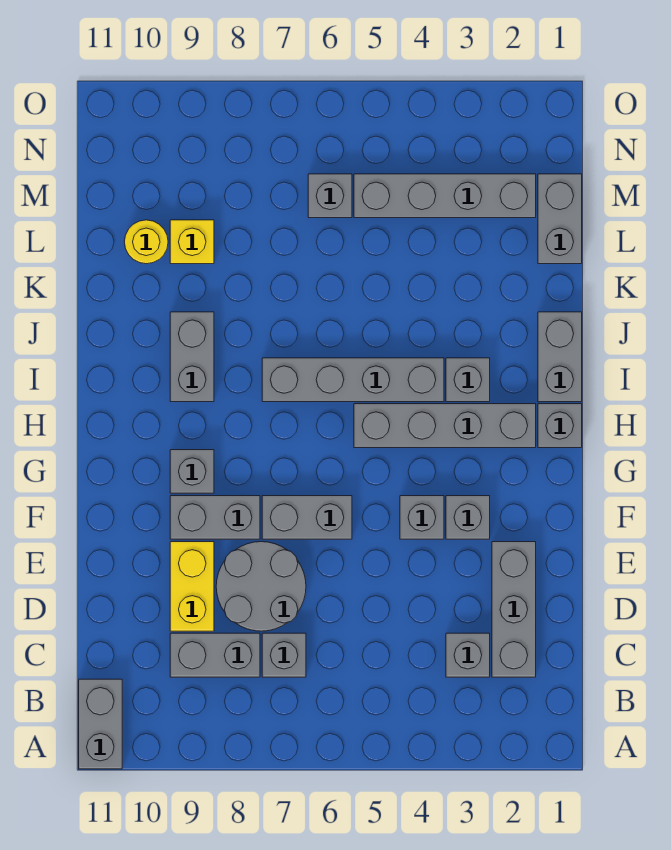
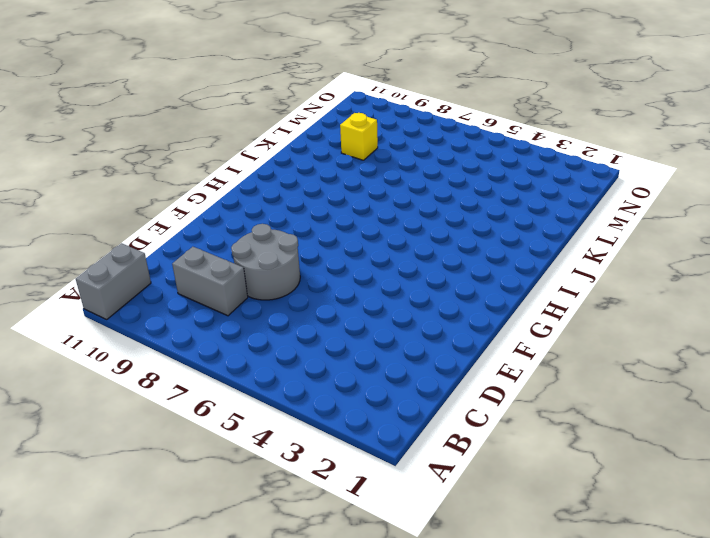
none -> grey 1x3 brick [492,542,536,677]
none -> grey 1x1 brick [446,633,490,677]
none -> grey 1x1 brick [262,633,306,677]

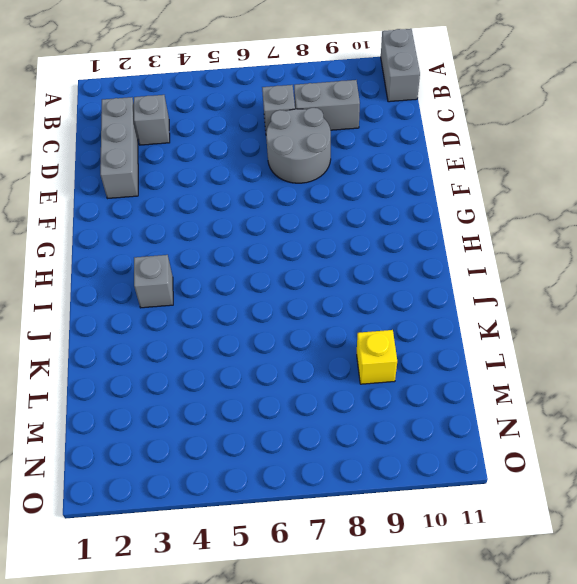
none -> yellow 1x2 brick [170,542,214,631]
none -> grey 1x1 brick [446,496,490,539]
none -> grey 1x1 brick [400,496,444,539]

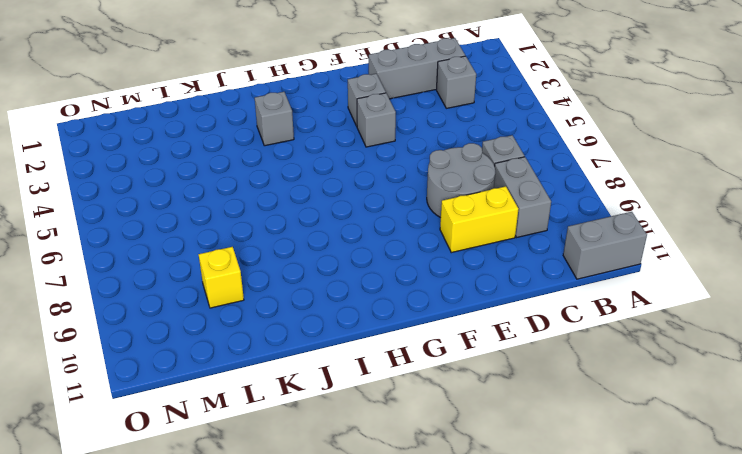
none -> grey 1x2 brick [262,496,352,539]
none -> grey 1x2 brick [170,496,260,539]
none -> grey 1x1 brick [170,450,214,493]

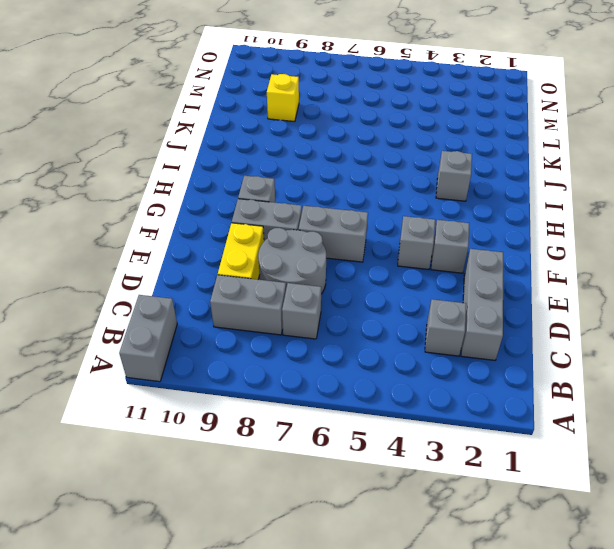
none -> grey 1x1 brick [538,404,582,448]
none -> grey 1x4 brick [354,404,536,448]
none -> grey 1x2 brick [538,312,582,402]

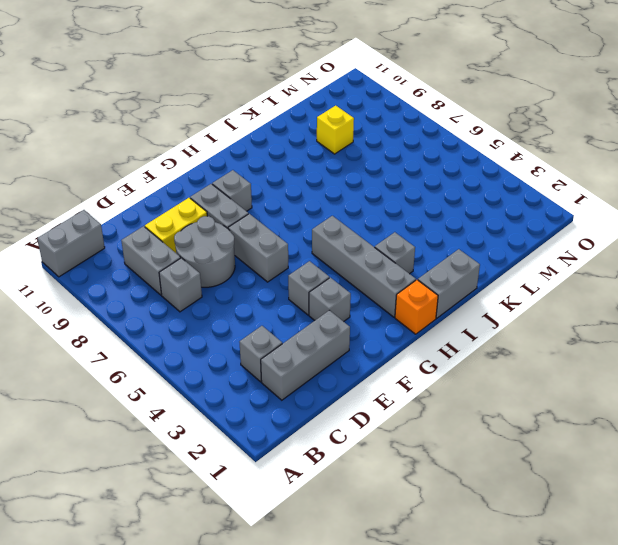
orange 1x1 brick [395,280,438,334] -> grey 1x1 brick [538,404,582,448]
none -> grey 1x4 brick [262,358,444,402]
none -> grey 1x2 brick [170,312,214,402]
none -> grey 1x2 brick [538,174,582,264]

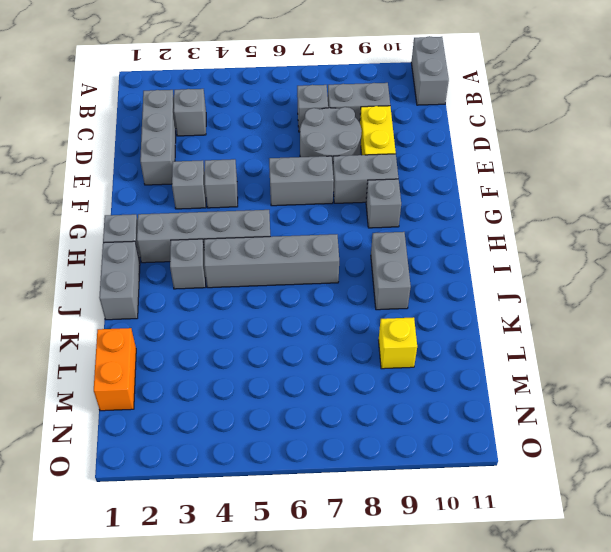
orange 1x2 brick [94,328,136,411] -> grey 1x2 brick [538,174,582,264]
none -> yellow 1x1 round brick [125,220,168,264]
none -> grey 1x4 brick [354,174,536,218]
none -> grey 1x1 brick [308,174,352,218]

